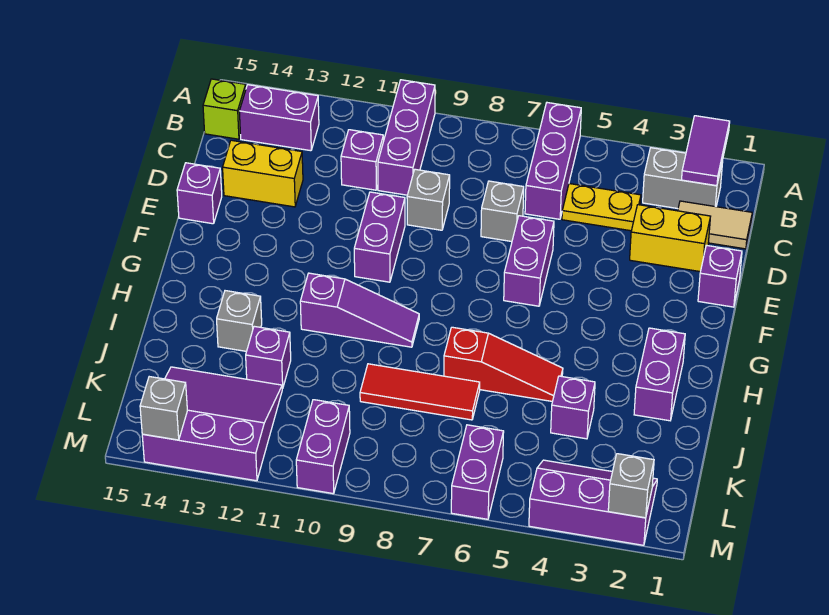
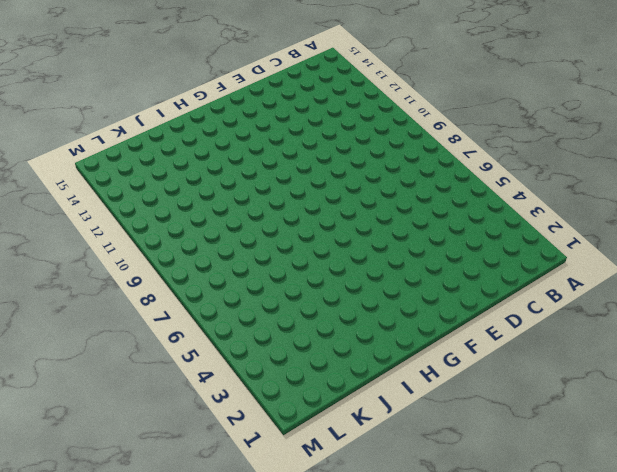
none -> purple 1x3 brick [525,103,581,219]
none -> purple 1x3 brick [378,80,435,195]
none -> grey 1x2 brick [643,148,723,209]
none -> purple 1x2 brick [239,85,319,151]

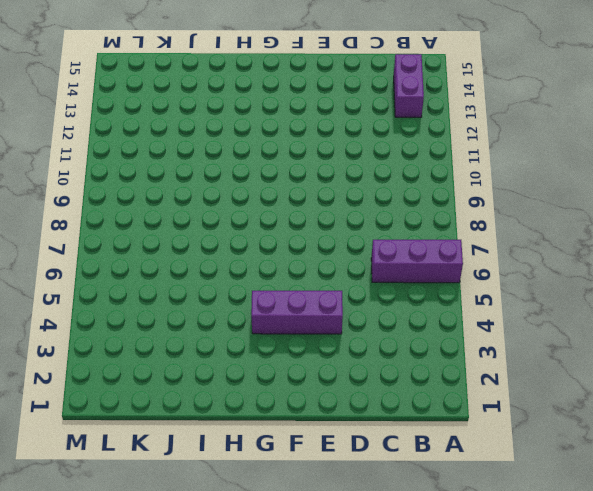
purple 1x3 brick [251,291,343,334] -> purple 1x3 brick moved to [378,80,435,195]
none -> grey 1x2 brick [643,148,723,209]
none -> lime 1x1 brick [203,79,246,139]
none -> tan 1x2 tile [678,201,752,249]
none -> yellow 1x2 plate [562,184,641,231]

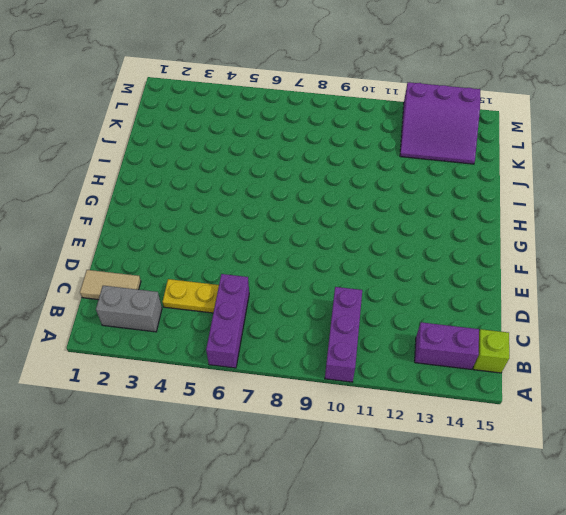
none -> purple 1x1 brick [341,130,384,190]
none -> yellow 1x2 brick [630,205,711,272]
none -> grey 1x1 brick [481,181,524,241]
none -> grey 1x1 brick [407,169,450,230]

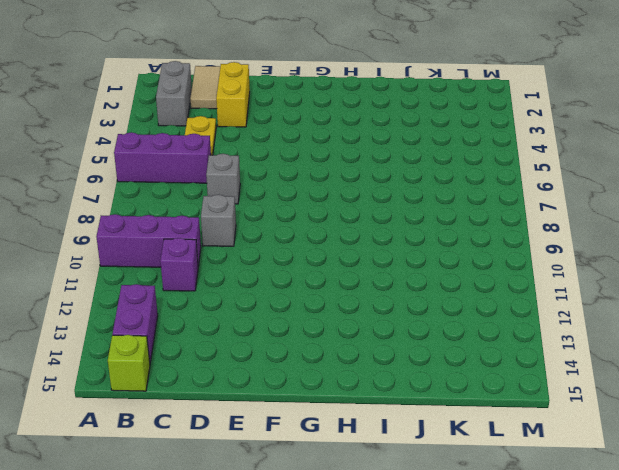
none -> yellow 1x2 brick [223,140,303,207]
none -> purple 1x1 brick [698,245,742,307]
none -> purple 1x2 brick [504,216,554,306]
none -> purple 1x2 brick [354,192,405,282]

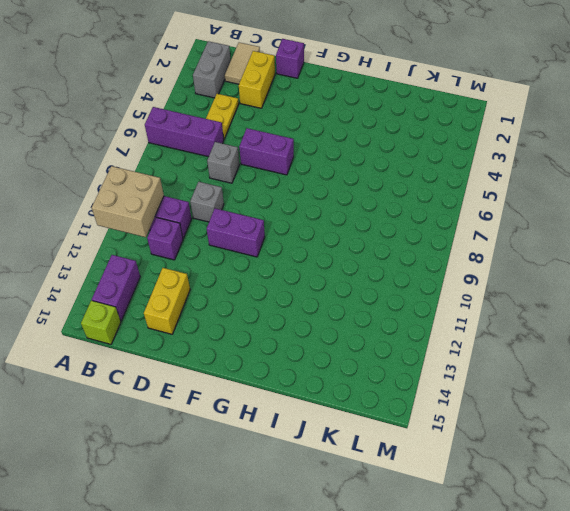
tan 2x2 brick [92,166,164,237] -> none
none -> purple 1x1 brick [177,163,222,224]
none -> purple 1x2 brick [634,328,685,421]
none -> purple 1x3 slope [300,273,419,347]
none -> red 1x3 slope [444,327,563,402]

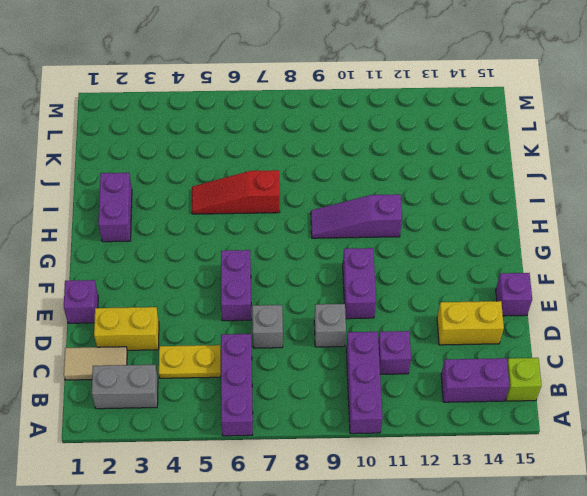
none -> grey 1x1 brick [217,291,262,351]
none -> purple 1x1 brick [551,376,595,439]
none -> red 1x3 tile [360,364,480,420]
none -> purple 1x1 brick [246,326,291,388]

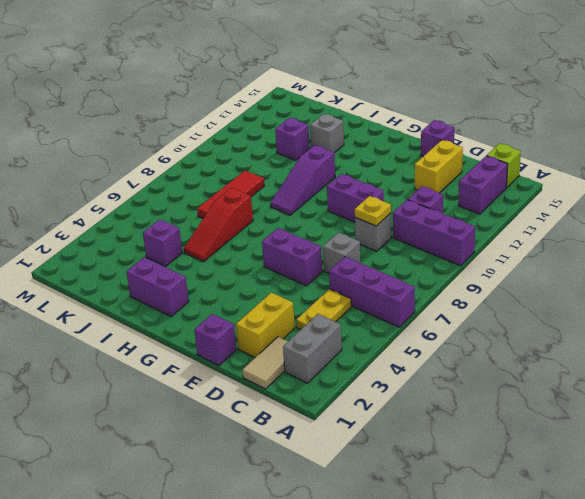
yellow 1x1 plate [355,196,391,226] -> none
none -> purple 3x3 slope [142,367,283,481]
none -> purple 2x3 slope [529,460,657,545]
none -> purple 1x2 brick [451,425,504,519]
none -> purple 1x2 brick [296,400,350,494]

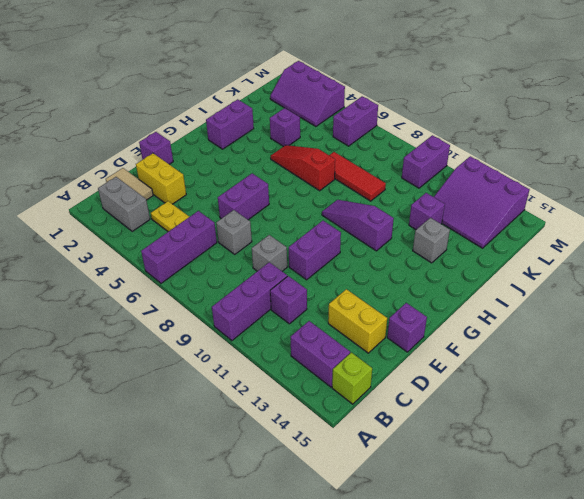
none -> purple 1x2 tile [682,116,730,186]
none -> grey 1x1 brick [608,454,654,518]
none -> grey 1x1 brick [140,377,187,440]

